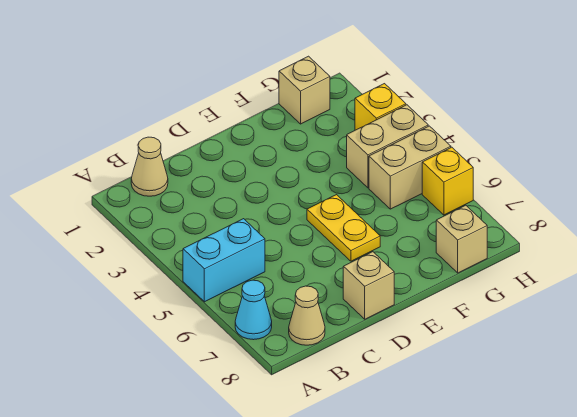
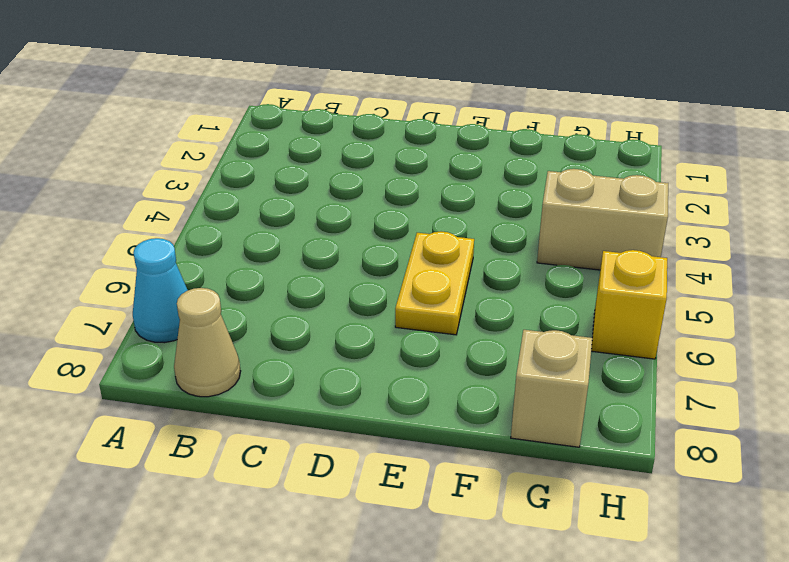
none -> cyan 1x2 brick [183,219,265,302]
none -> tan 1x1 cone [131,137,168,196]
none -> tan 1x1 brick [343,252,394,319]

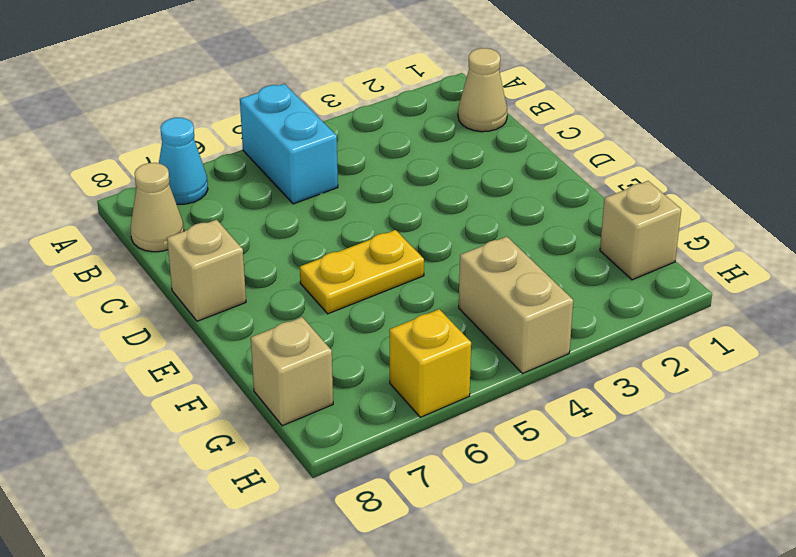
none -> tan 1x2 brick [369,126,451,209]
none -> yellow 1x1 brick [355,84,406,130]

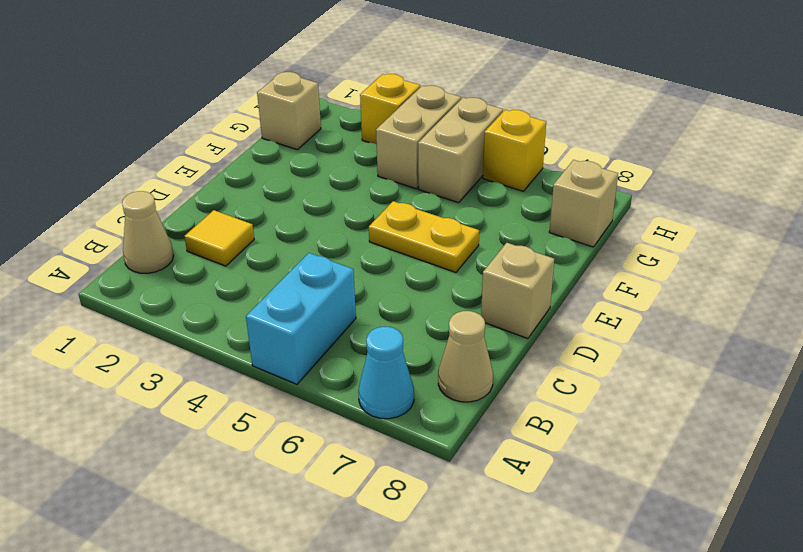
yellow 1x1 tile [184,210,254,266] -> none

